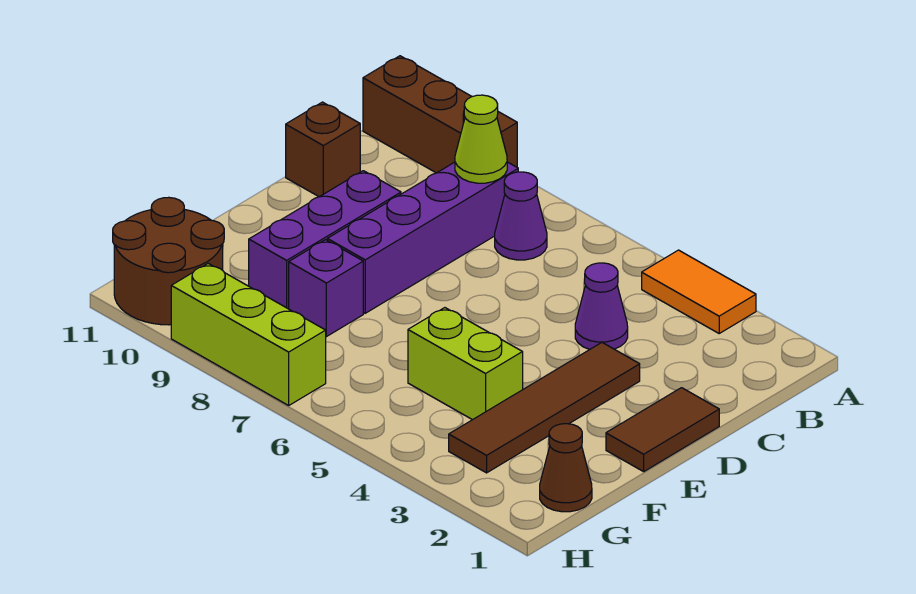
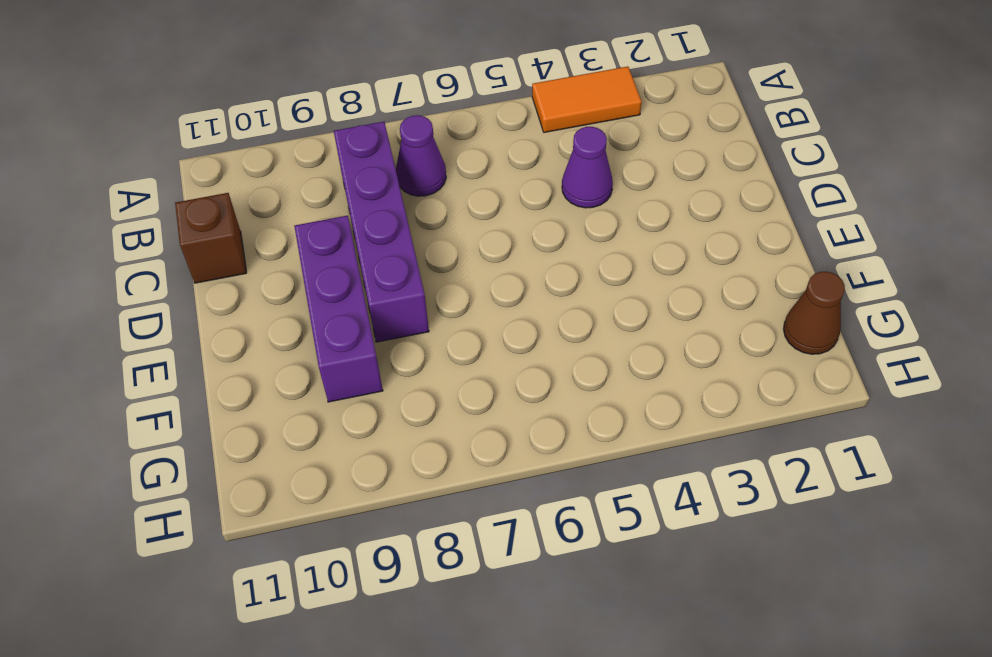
none -> brown 1x3 brick [363,56,517,173]
none -> brown 1x2 tile [606,388,719,472]
none -> brown 1x4 tile [449,343,640,473]

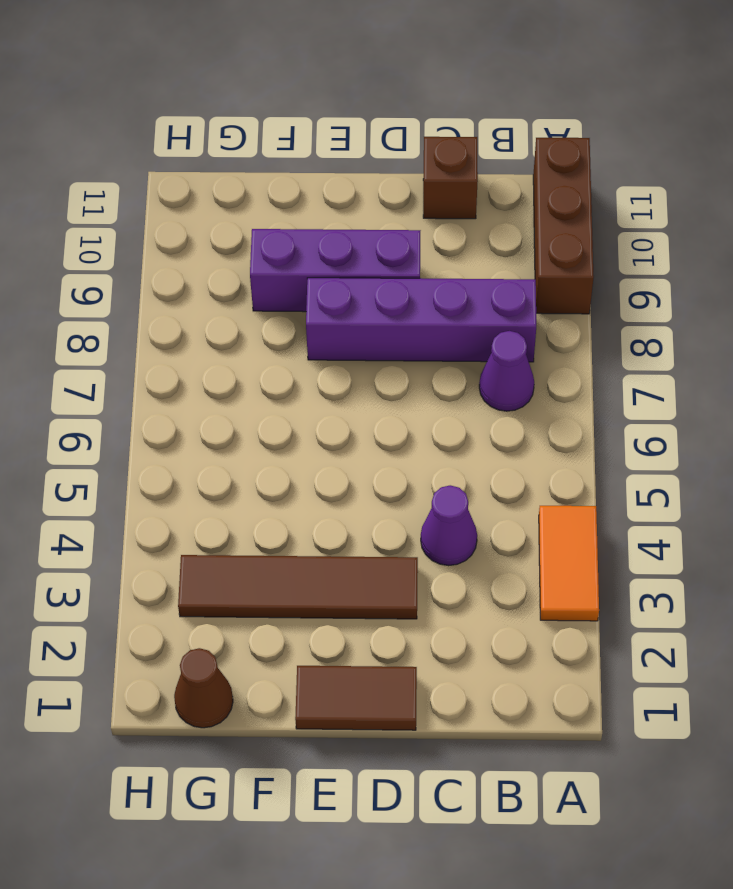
none -> lime 1x2 brick [408,308,523,420]
none -> purple 1x1 brick [289,240,363,337]
none -> brown 2x2 round brick [113,197,224,325]

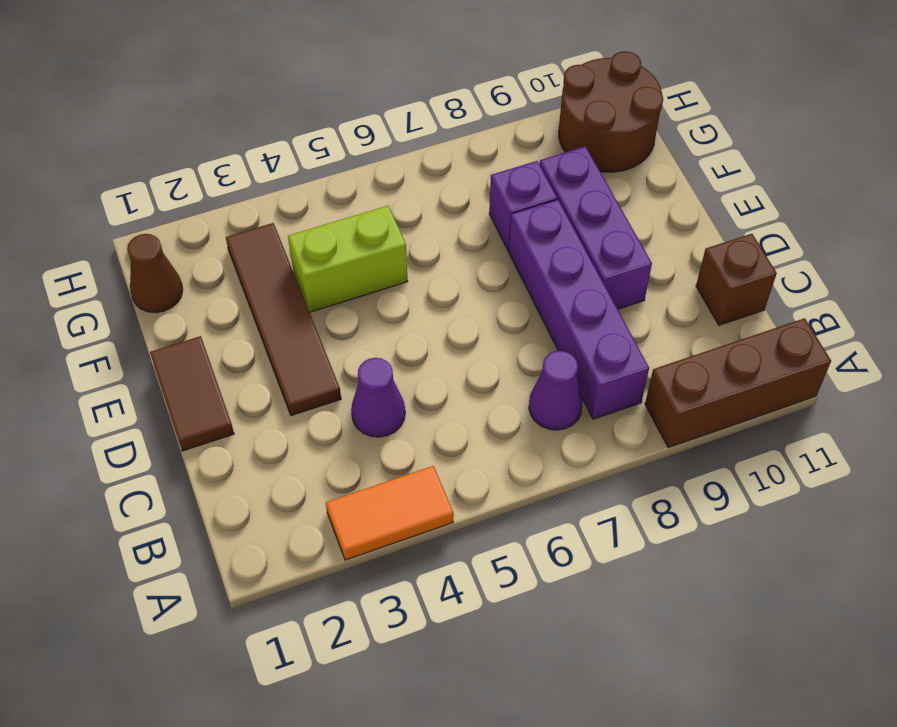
none -> lime 1x3 brick [171,264,326,405]
none -> lime 1x1 cone [455,95,507,183]

